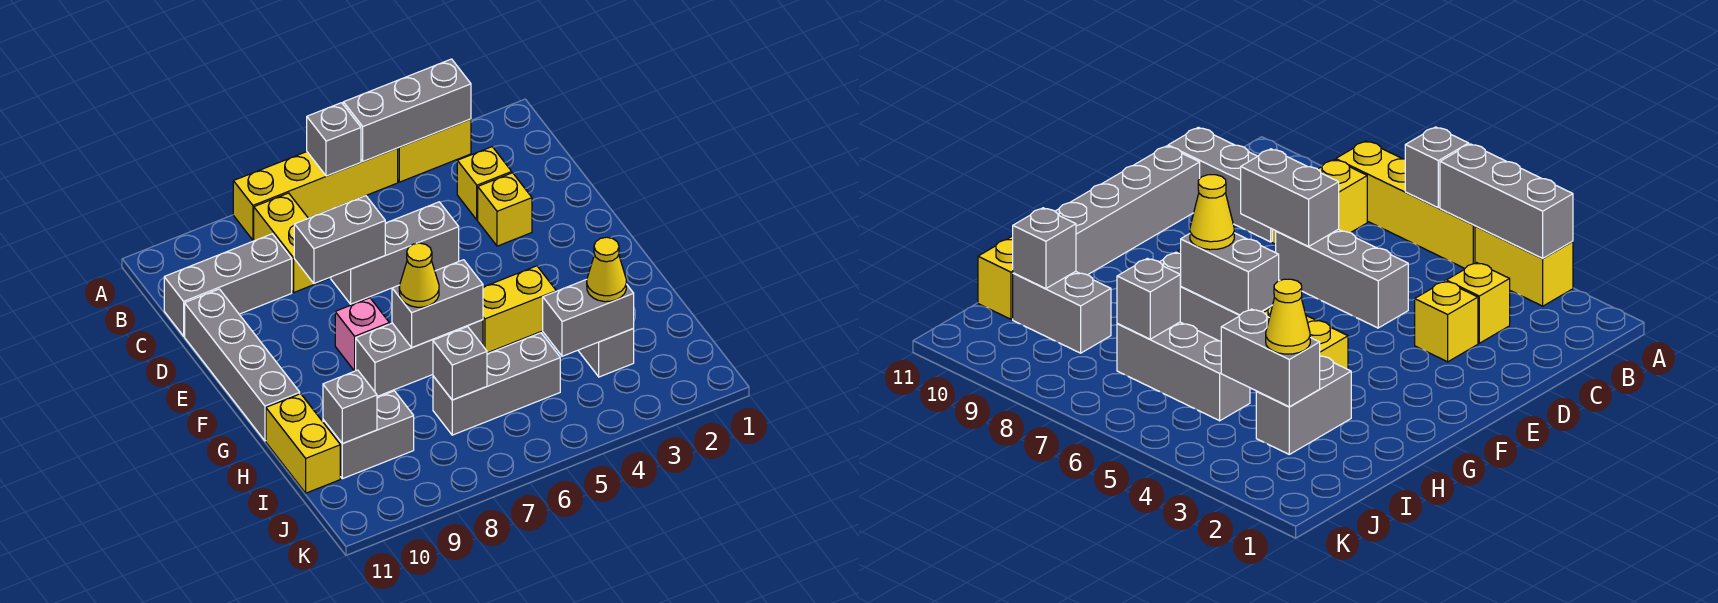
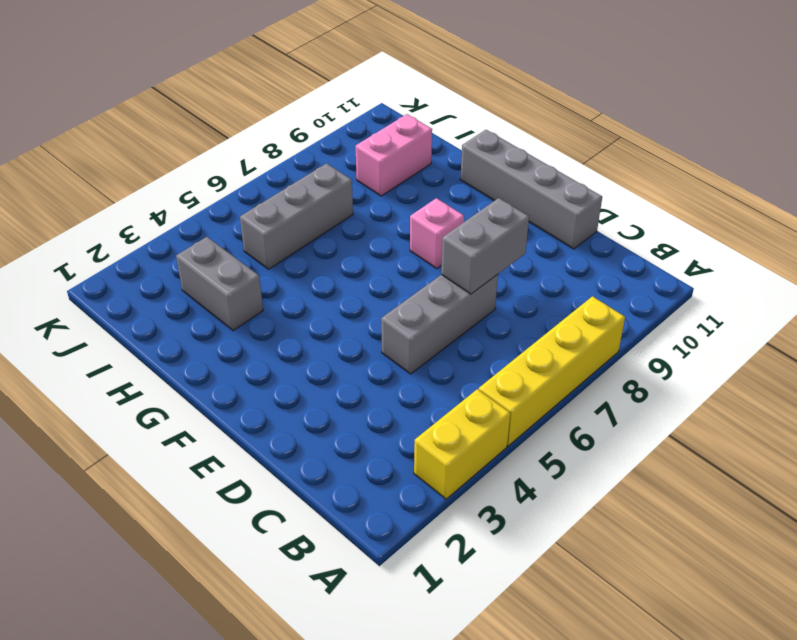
pink 1x2 brick [356,114,432,196] -> grey 1x2 brick [323,391,414,479]
none -> yellow 1x2 brick [254,193,328,292]
none -> yellow 1x1 brick [457,147,512,220]
none -> grey 1x3 brick [164,234,292,336]

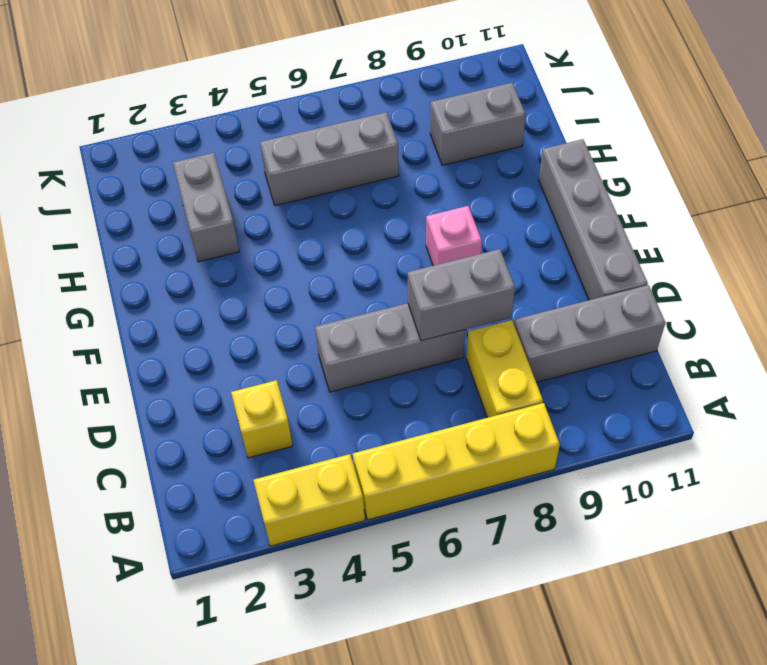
none -> yellow 1x1 brick [478,173,532,246]
none -> yellow 1x2 brick [483,266,556,353]
none -> grey 1x3 brick [356,320,483,396]

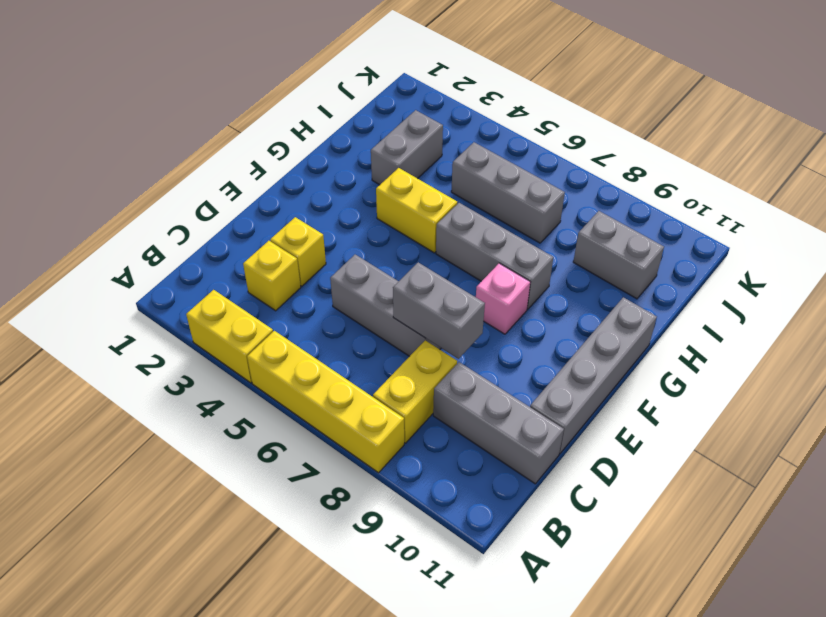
none -> yellow 1x2 brick [266,394,340,493]
none -> grey 1x3 brick [343,59,471,161]
none -> grey 1x1 brick [307,103,361,176]

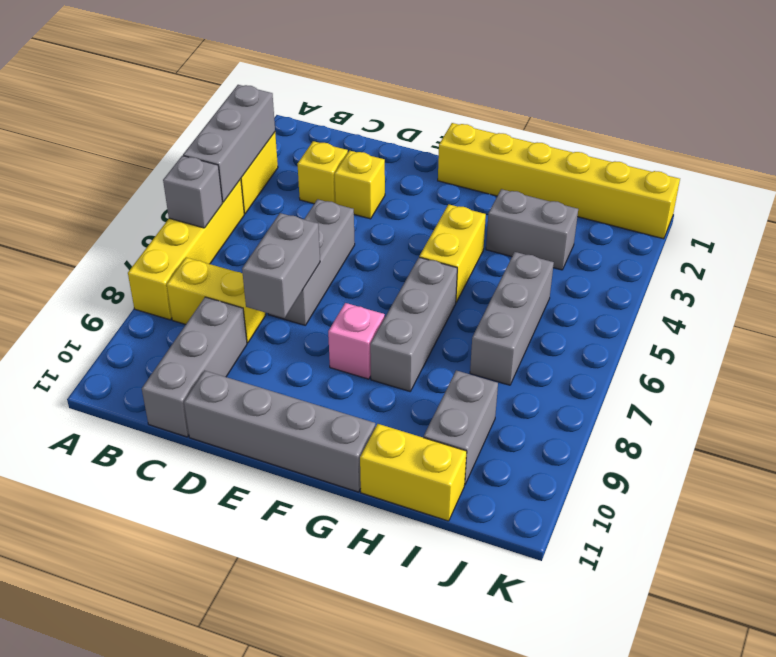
yellow 1x6 brick [438,123,680,239] -> none
none -> grey 1x2 brick [392,260,483,347]
none -> grey 1x2 brick [543,279,634,356]
none -> grey 1x1 brick [433,327,487,400]

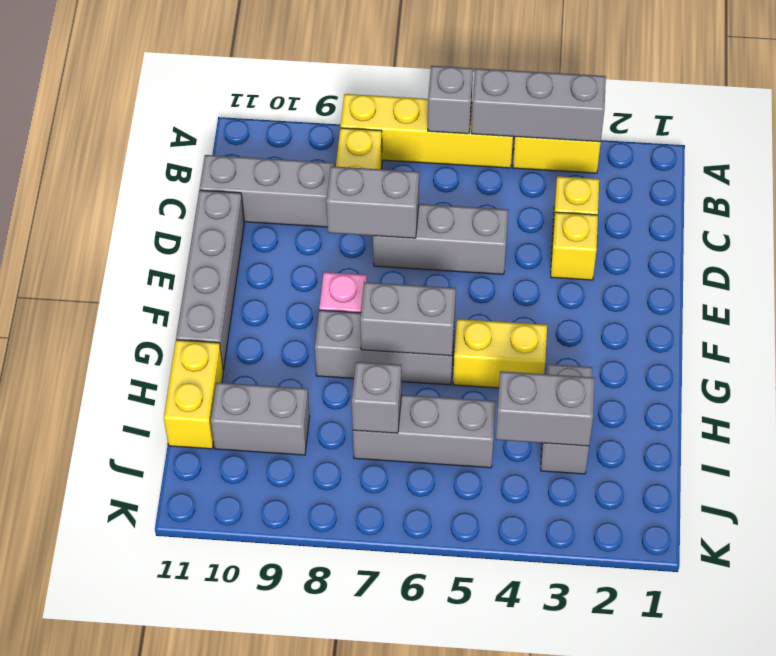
none -> grey 1x1 brick [323,370,377,444]
none -> yellow 1x1 cone [399,243,439,307]
none -> yellow 1x1 cone [587,237,626,302]

